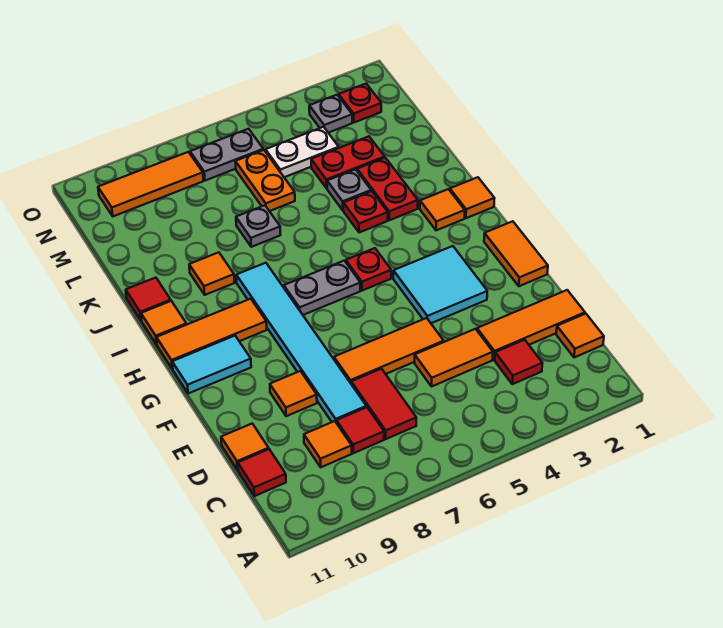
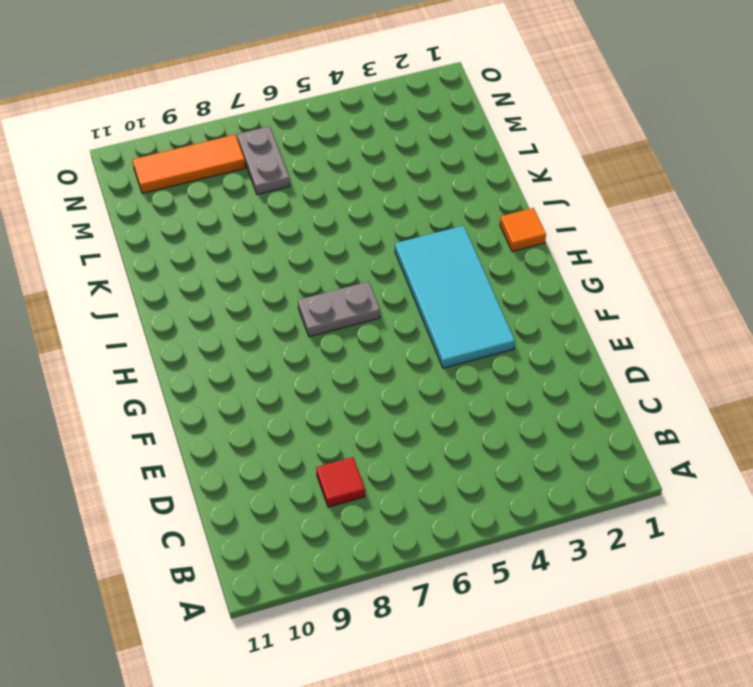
cyan 2x4 tile [395,226,515,368] -> cyan 2x2 tile [393,246,487,323]
grey 1x2 plate [237,126,290,194] -> grey 1x2 plate turned to [190,129,263,181]
none -> orange 1x1 tile [556,314,604,358]
none -> red 1x1 tile [495,340,542,384]
none -> red 1x2 tile [351,369,416,439]
none -> orange 1x1 tile [304,421,352,467]

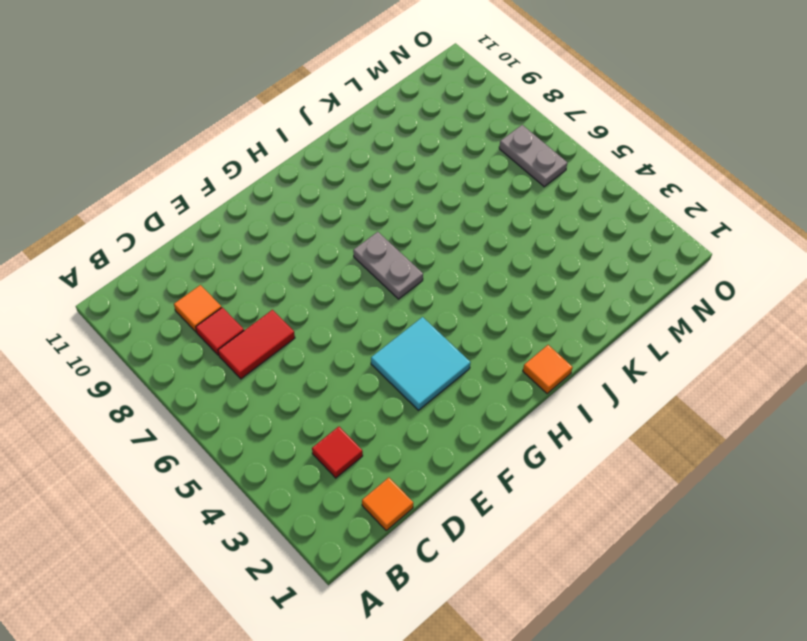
none -> red 1x1 tile [238,449,286,496]
none -> orange 1x3 tile [477,290,585,360]
none -> orange 1x2 tile [415,329,493,387]
none -> cyan 1x6 tile [236,263,366,422]

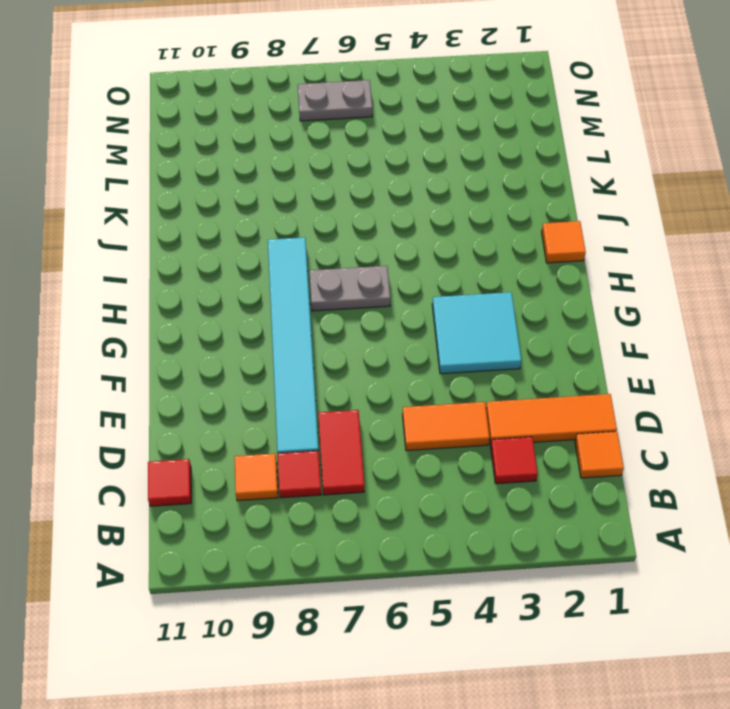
none -> orange 1x1 tile [221,424,269,470]
none -> orange 1x3 tile [334,318,444,383]
none -> orange 1x1 tile [270,371,317,416]
none -> orange 1x2 tile [484,221,548,286]

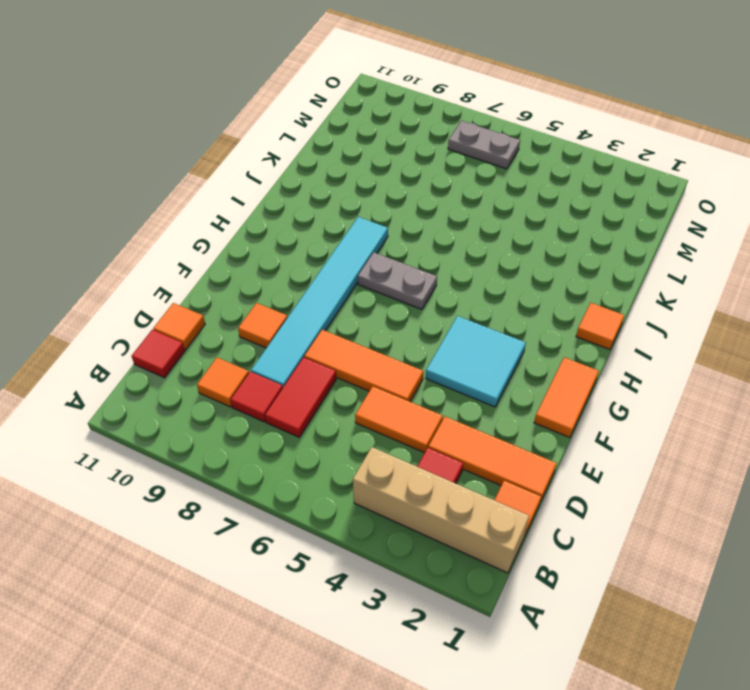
tan 1x4 brick [353,447,529,573] -> none
none -> cyan 1x2 tile [172,336,251,394]
none -> red 1x1 plate [346,248,391,291]
none -> orange 1x3 tile [157,299,267,369]
none -> orange 1x1 tile [420,189,465,230]

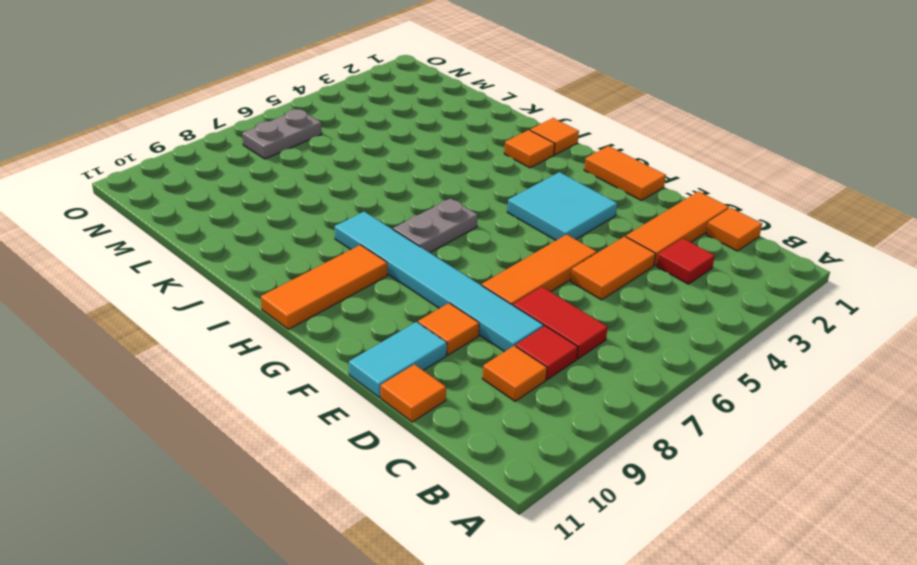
cyan 1x2 tile [349,322,447,397] -> cyan 1x2 tile moved to [172,336,251,394]
none -> red 1x1 tile [238,449,286,496]
none -> red 1x1 plate [346,248,391,291]
none -> orange 1x1 tile [141,301,186,345]
none -> red 1x2 plate [357,158,418,220]

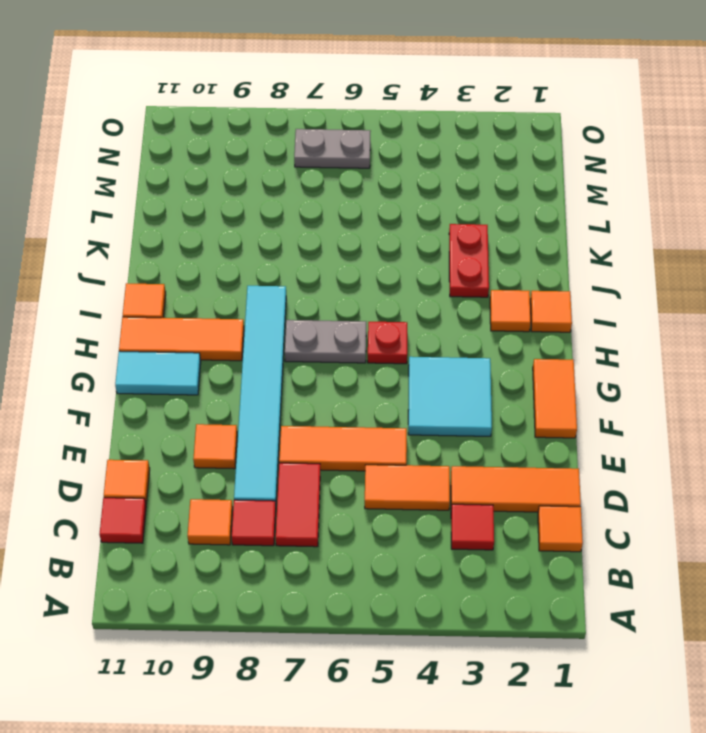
none -> red 1x1 plate [343,191,388,233]
none -> orange 1x1 tile [189,252,235,295]
none -> red 1x1 tile [126,278,171,321]
none -> grey 1x1 plate [327,169,371,210]

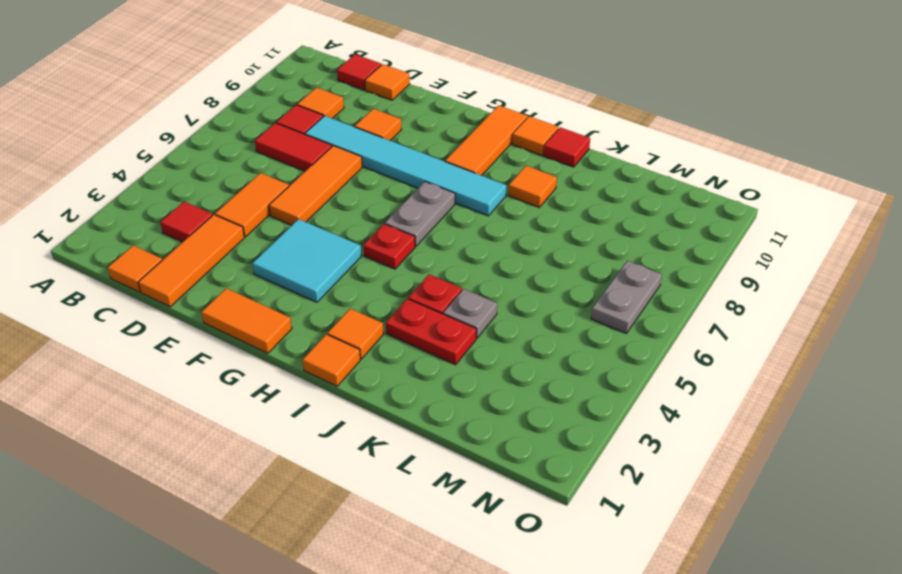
none -> cyan 1x2 tile [172,336,251,394]
none -> grey 1x1 plate [236,205,280,247]
none -> red 1x2 plate [311,136,385,188]
none -> orange 1x2 plate [235,150,295,211]

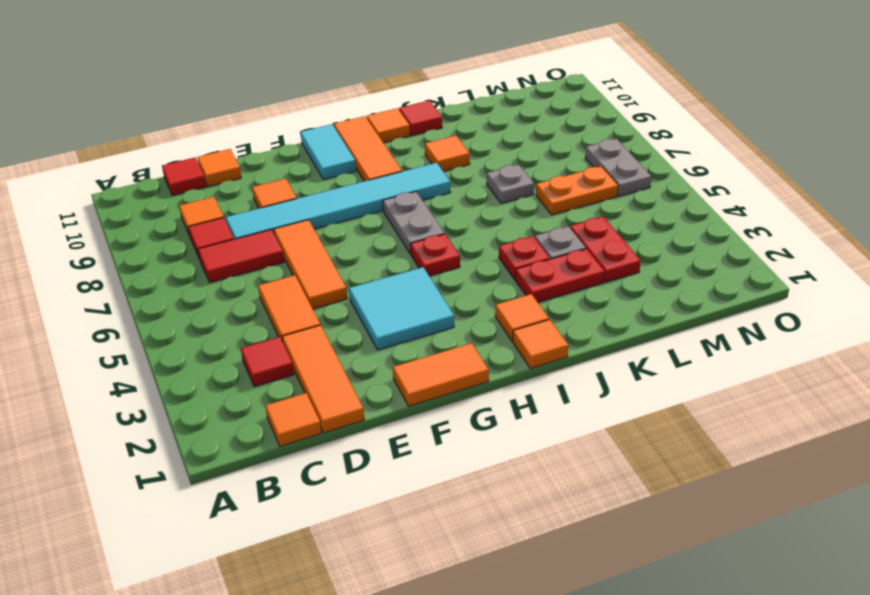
none -> white 1x2 plate [266,127,339,177]
none -> red 1x1 plate [339,84,381,123]
none -> grey 1x1 plate [309,95,352,133]
none -> orange 1x3 tile [98,152,203,216]

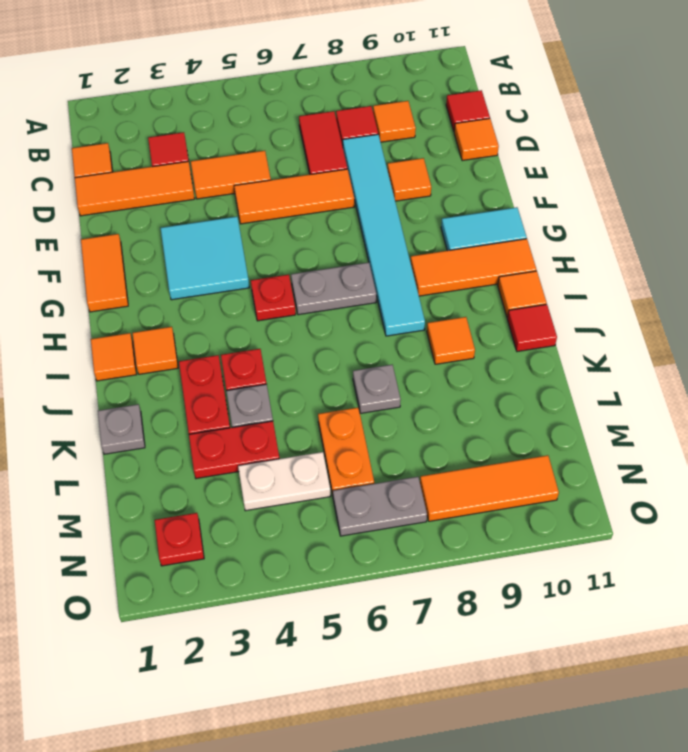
grey 1x1 plate [98,404,145,454] -> grey 1x1 plate moved to [309,95,352,133]

